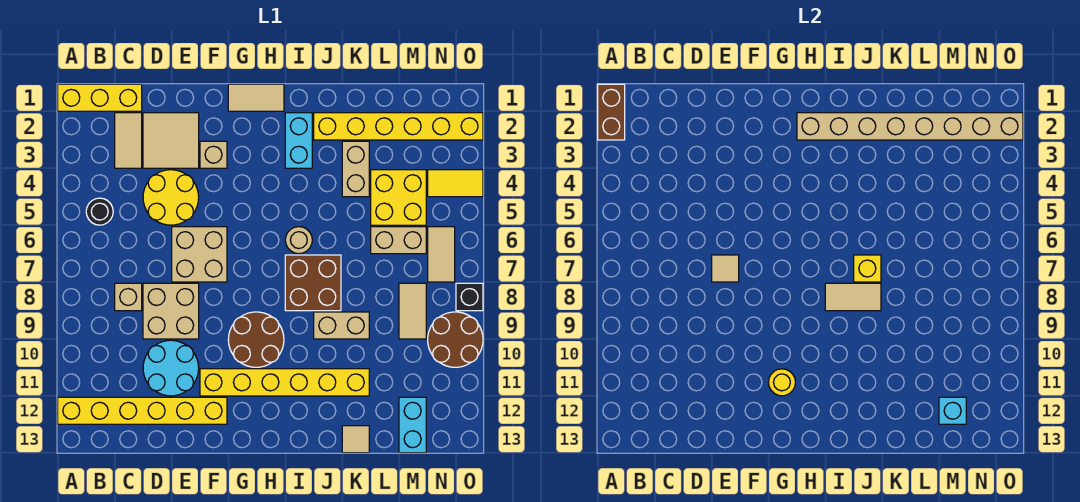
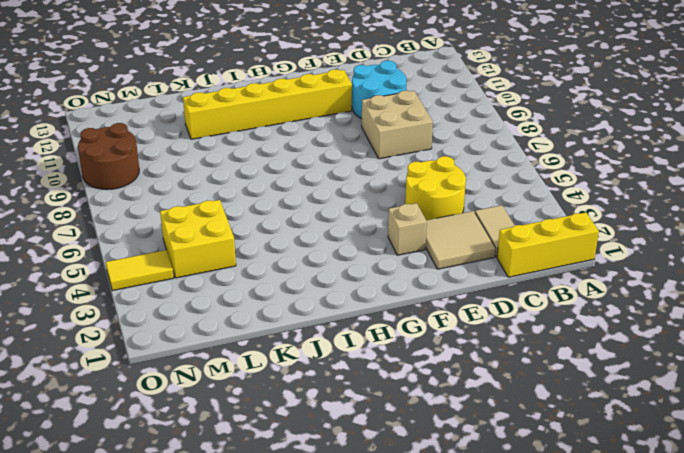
none -> yellow 1x6 brick [58,397,227,424]
none -> black 1x1 round brick [86,198,113,225]
none -> tan 1x1 brick [115,283,142,311]
none -> tan 2x2 brick [172,227,227,282]

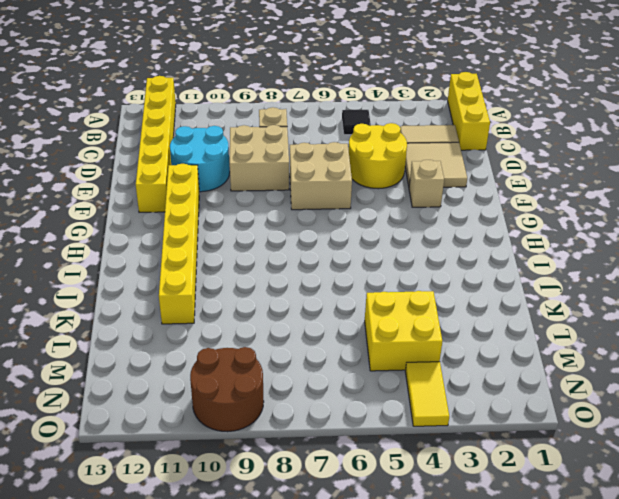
black 1x1 tile [342,110,371,135] -> black 1x1 round brick [86,198,113,225]
none -> tan 1x2 tile [228,84,284,111]
none -> brown 2x2 round brick [228,312,284,367]
none -> cyan 1x2 brick [285,113,312,168]
none -> tan 1x1 round brick [285,227,312,254]

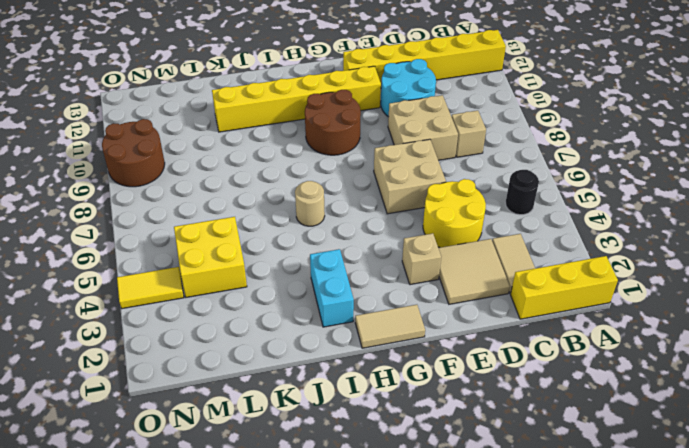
none -> brown 2x2 brick [285,255,341,311]
none -> yellow 1x6 brick [314,113,483,140]
none -> tan 1x2 brick [314,312,369,339]
none -> tan 1x2 brick [342,141,369,197]

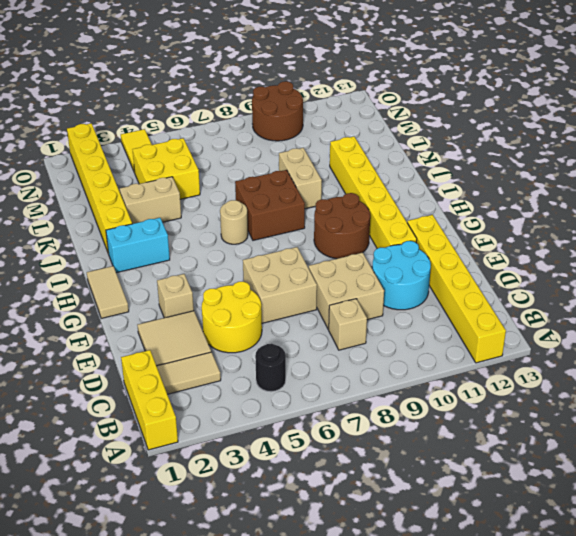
none -> tan 1x1 tile [342,426,369,453]
none -> tan 1x2 brick [371,227,426,254]
none -> tan 1x2 tile [399,283,426,339]
none -> cyan 1x2 brick [399,397,426,453]

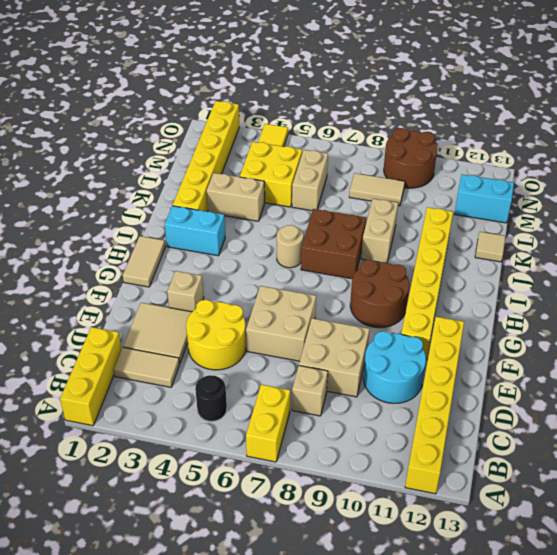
yellow 1x2 brick [246,385,290,462] -> none
none -> tan 1x2 tile [428,227,455,282]
none -> black 1x1 brick [456,283,483,311]
none -> brown 1x2 brick [598,84,625,140]
none -> tan 1x1 tile [712,255,739,282]

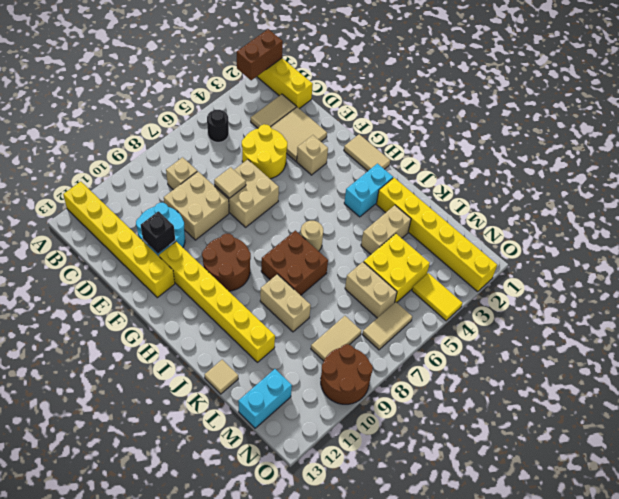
black 1x1 brick [141,211,175,254] -> black 1x1 brick moved to [456,283,483,311]
none -> yellow 1x1 round brick [768,369,795,396]
none -> tan 1x8 brick [797,113,1023,140]
none -> tan 1x2 tile [825,283,881,311]
none -> yellow 1x1 brick [854,255,881,282]

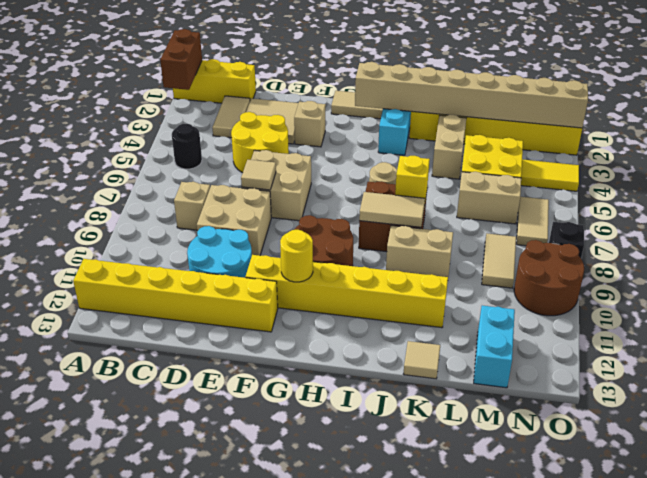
none -> cyan 1x1 brick [939,397,966,424]

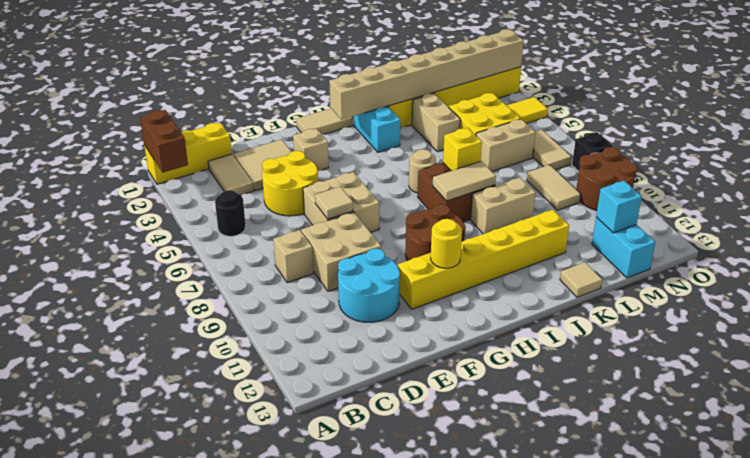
none -> yellow 1x6 brick [58,397,227,424]

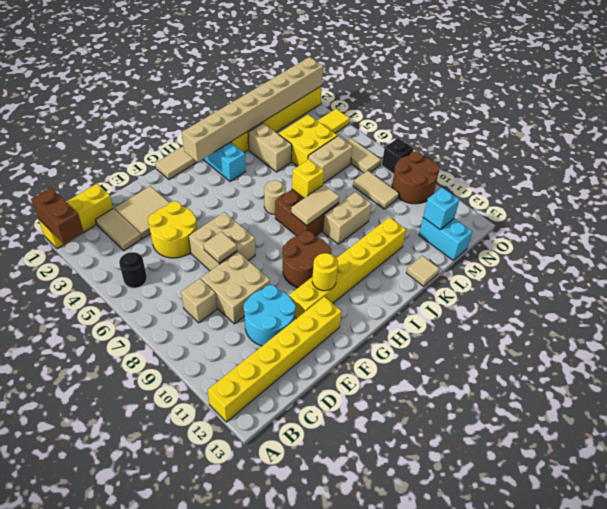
none -> tan 1x1 brick [200,141,227,168]

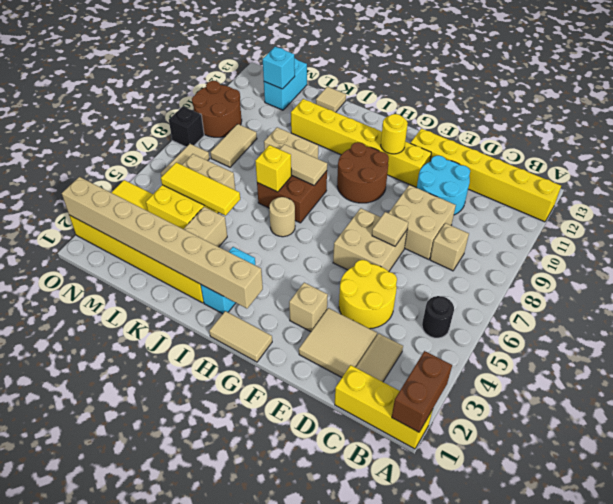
yellow 1x3 tile [161,162,240,216] -> none

